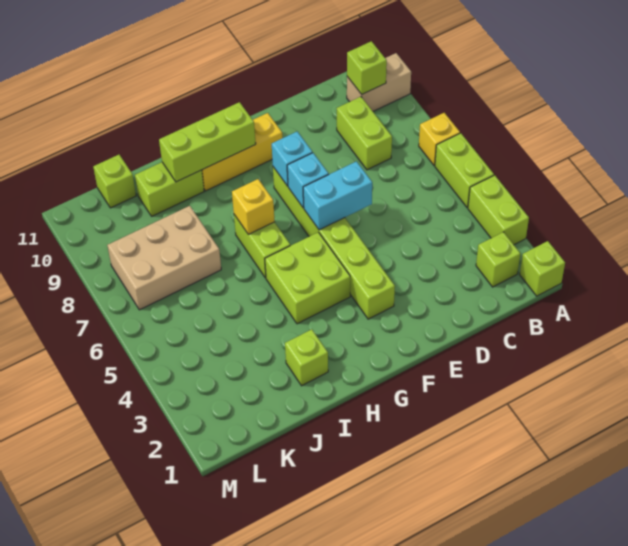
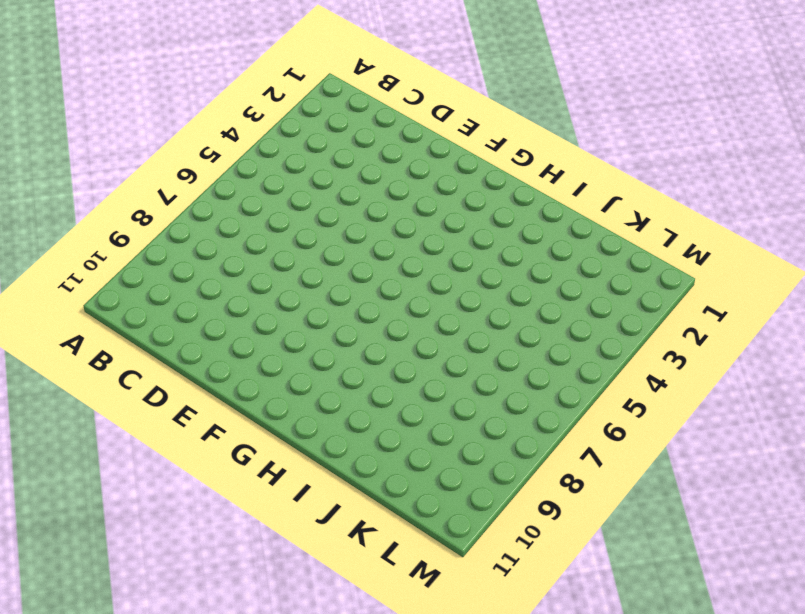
none -> lime 1x1 brick [520,241,565,296]
none -> lime 1x2 brick [468,175,529,245]
none -> lime 1x2 brick [435,133,494,208]

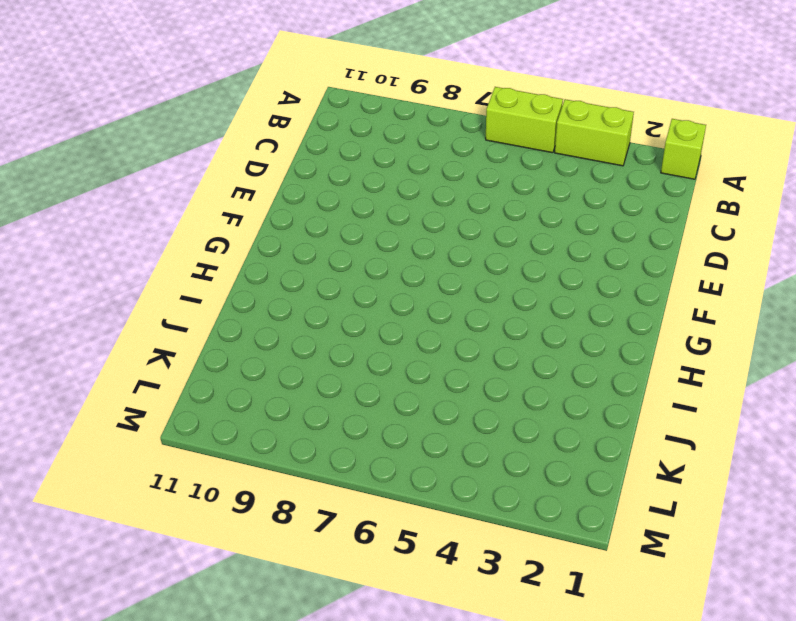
none -> yellow 1x1 brick [419,113,460,166]
none -> tan 1x2 brick [347,53,411,111]
none -> lime 1x1 brick [476,232,520,287]

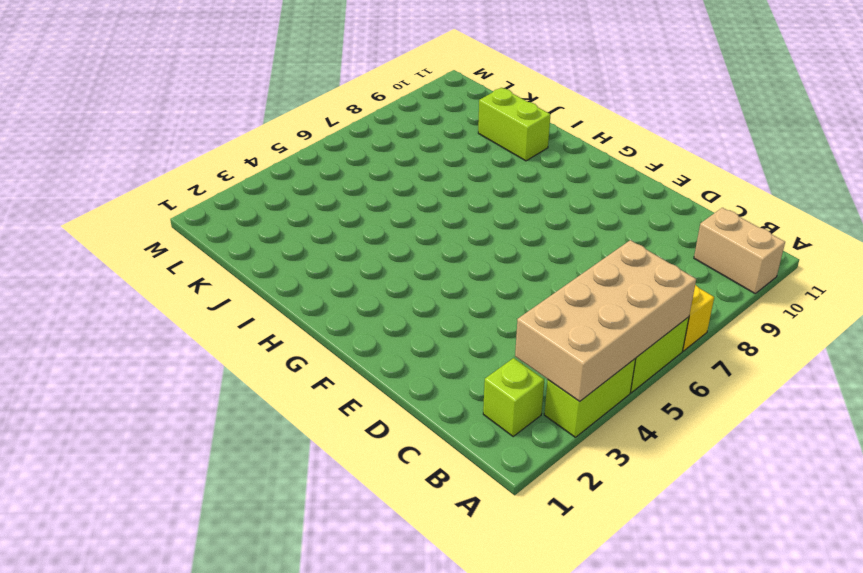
tan 2x4 brick [515,240,696,402] -> none
none -> lime 1x1 brick [520,241,565,296]
none -> lime 1x2 brick [337,97,392,170]
none -> lime 1x6 brick [273,167,395,319]

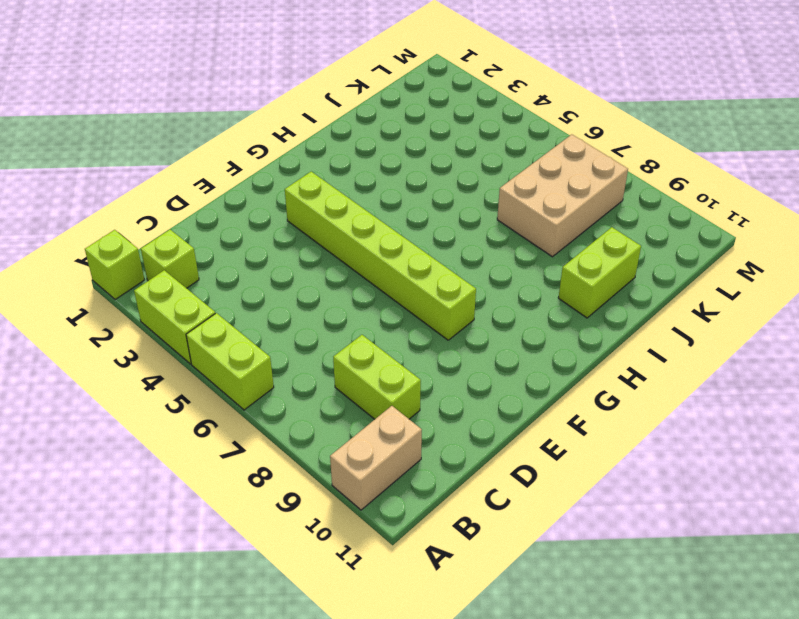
none -> yellow 1x1 brick [419,113,460,166]
none -> yellow 1x3 brick [202,113,282,191]
none -> lime 2x2 brick [265,232,350,324]

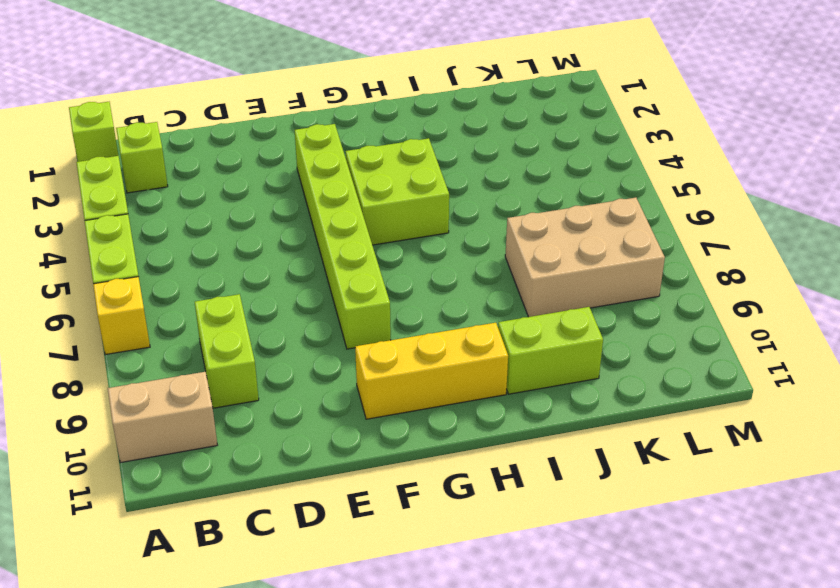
none -> lime 1x2 brick [234,215,290,278]
none -> lime 1x1 brick [285,329,328,386]
none -> lime 1x1 brick [93,155,136,208]

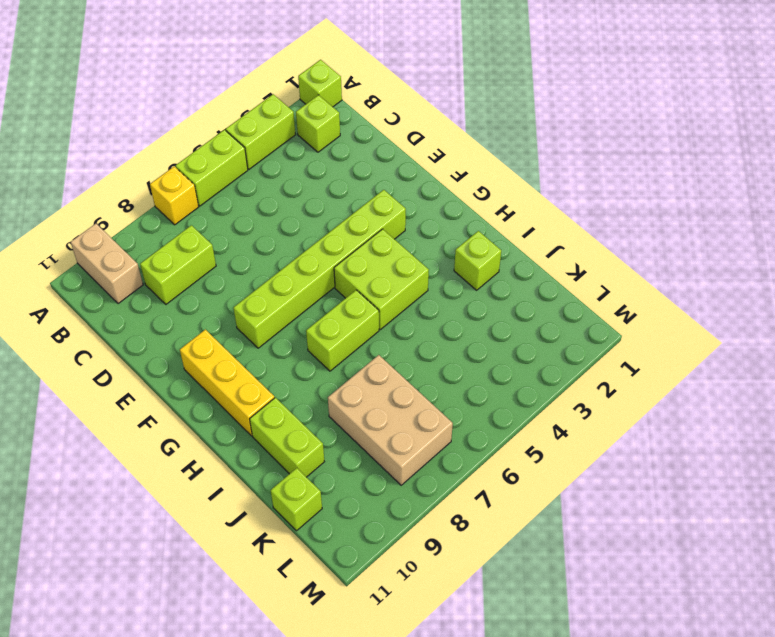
none -> lime 1x1 brick [347,41,387,94]
none -> cyan 1x2 brick [303,161,372,230]
none -> cyan 1x1 brick [287,153,329,208]

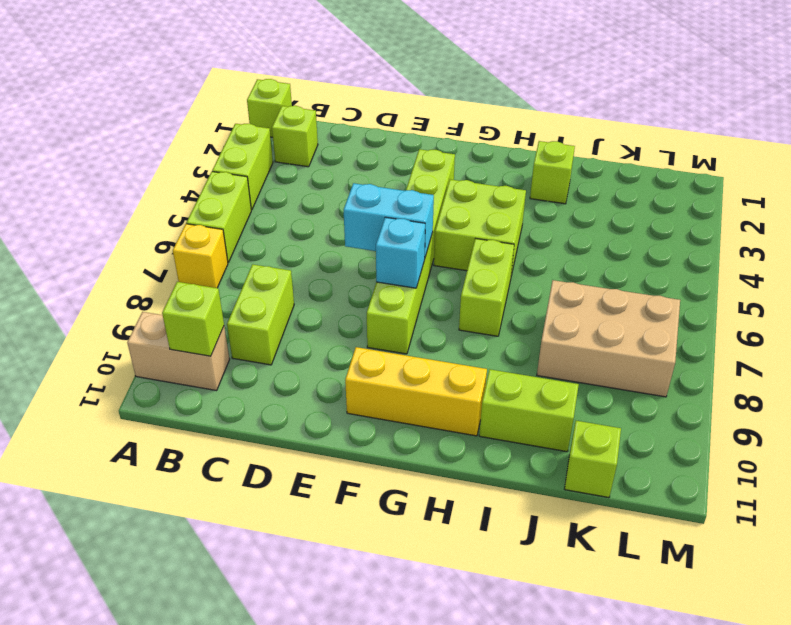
none -> cyan 1x1 brick [272,131,313,186]
none -> lime 1x3 brick [159,102,256,182]
none -> yellow 1x1 brick [232,179,275,235]

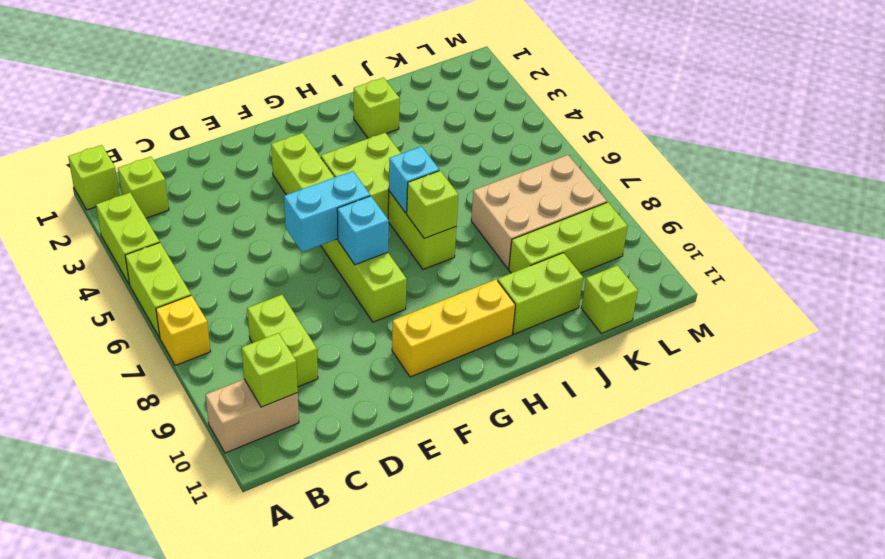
cyan 1x1 brick [389,146,439,213] -> cyan 1x1 brick moved to [272,131,313,186]
lime 1x1 brick [407,171,458,238] -> yellow 1x1 brick [232,179,275,235]
lime 1x3 brick [509,202,628,273] -> lime 1x3 brick moved to [159,102,256,182]

